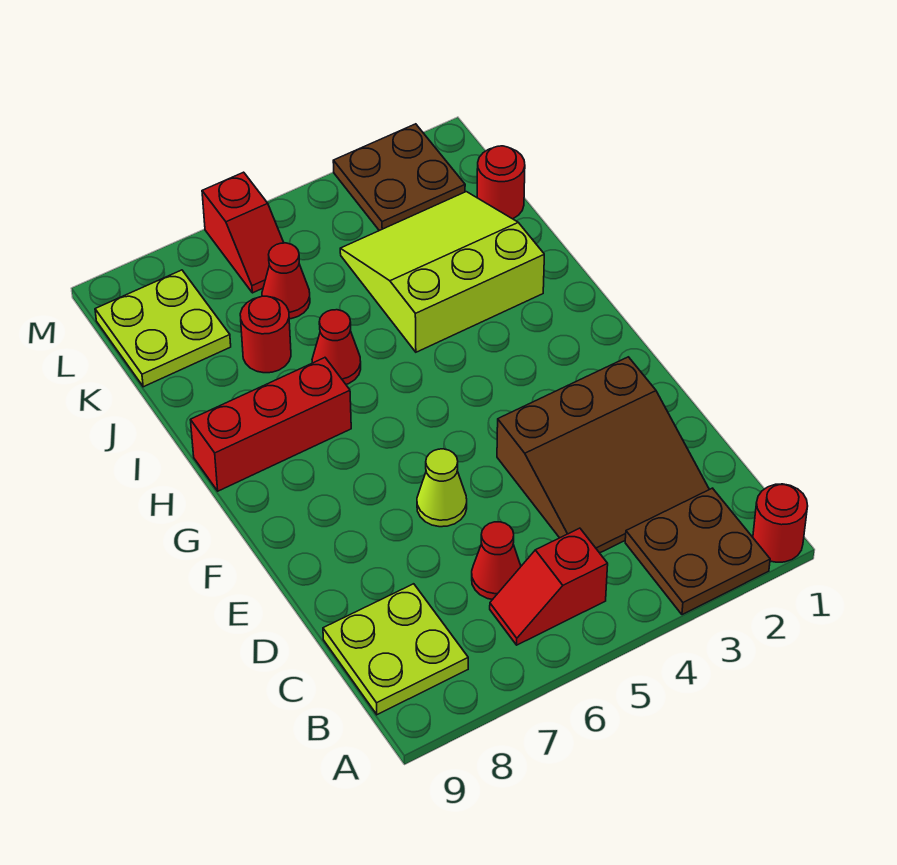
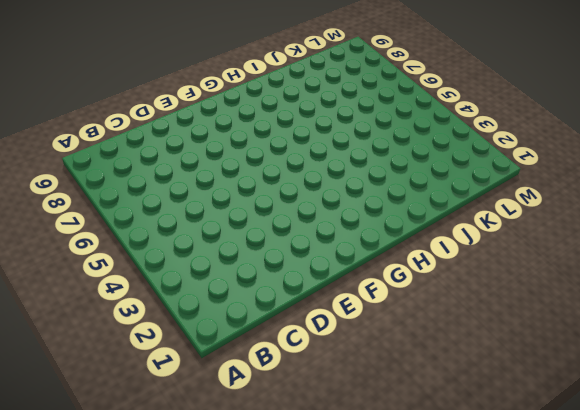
none -> red 1x1 round brick [753,484,808,562]
none -> brown 2x2 plate [625,488,770,615]
none -> red 1x2 slope [490,528,608,645]

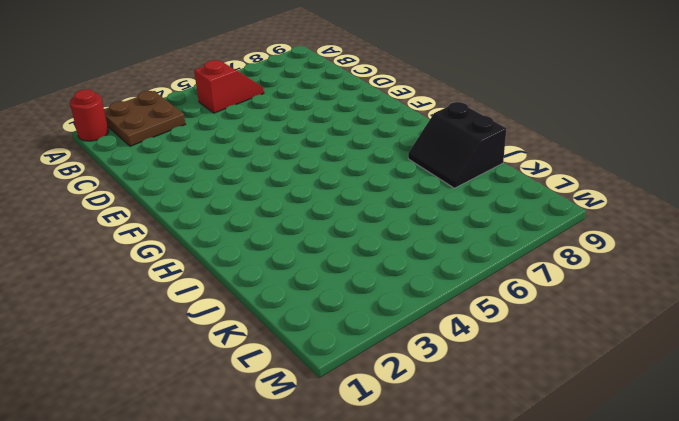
black 2x2 slope [408,102,507,188] -> none
none -> lime 2x2 plate [323,584,468,715]
none -> brown 3x3 slope [497,357,709,553]
none -> red 1x1 cone [472,522,521,600]

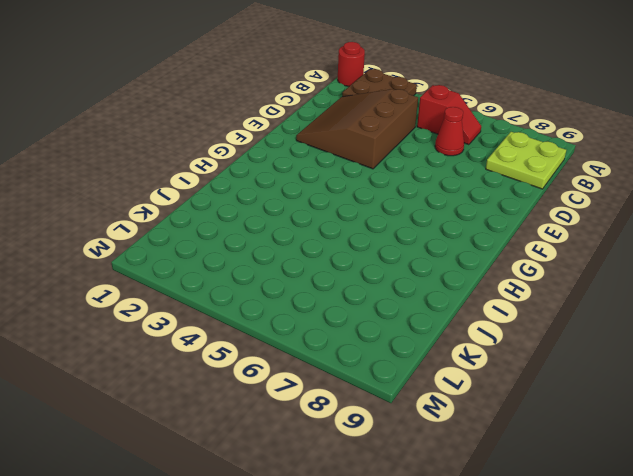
brown 3x3 slope [296,89,418,169] -> brown 3x3 slope turned to [497,357,709,553]
none -> lime 1x1 cone [417,449,467,527]
none -> red 1x3 brick [191,358,351,491]
none -> lime 3x3 slope [340,192,544,352]

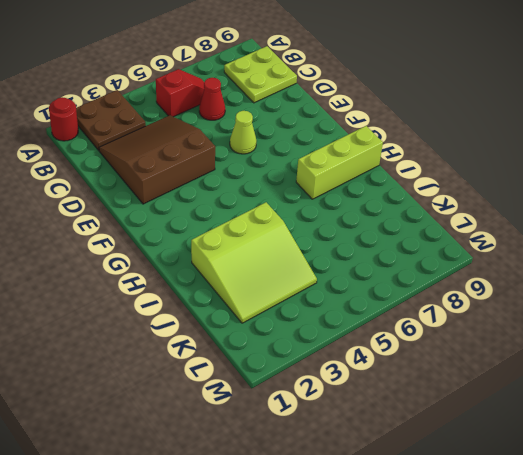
lime 1x3 brick [296,126,383,199] -> red 1x3 brick [191,358,351,491]
none -> red 1x1 cone [312,310,361,384]
none -> red 1x1 round brick [240,296,291,373]
none -> red 1x1 round brick [477,146,525,219]

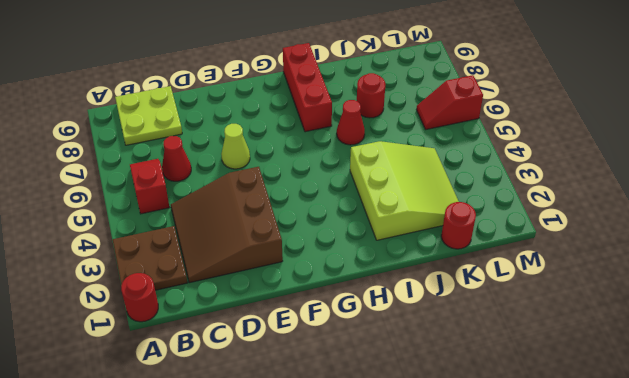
none -> red 1x1 cone [262,243,310,319]
none -> lime 2x2 plate [95,270,231,387]
none -> brown 2x2 plate [333,124,465,231]

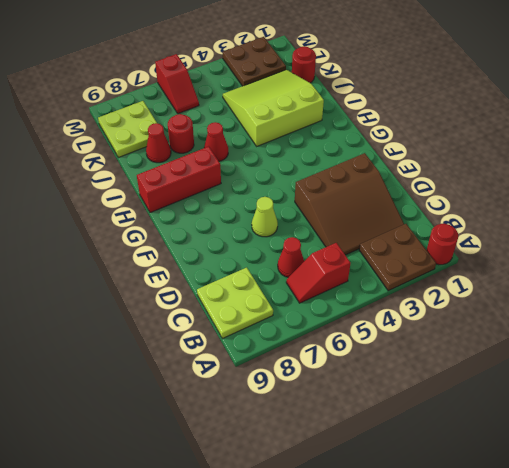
red 1x1 cone [146,123,171,163] -> red 1x1 cone moved to [262,243,310,319]

